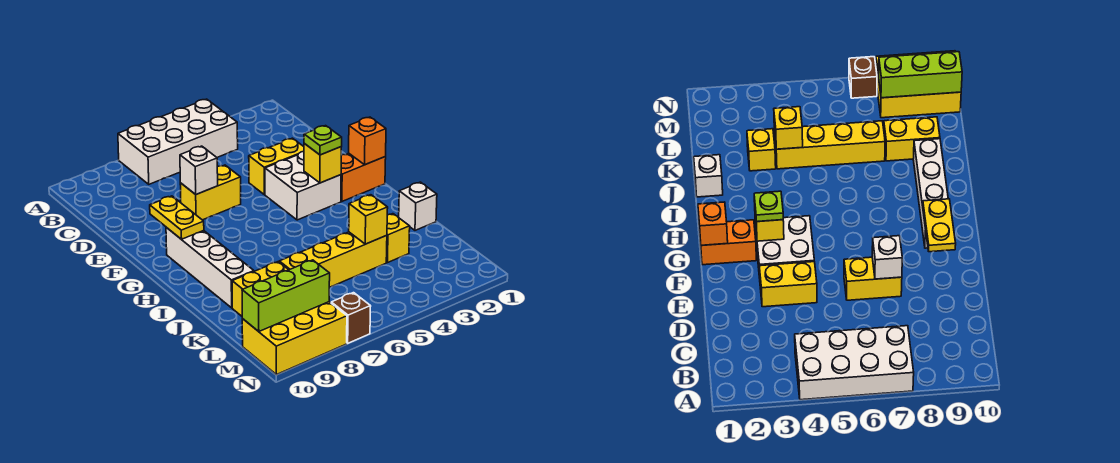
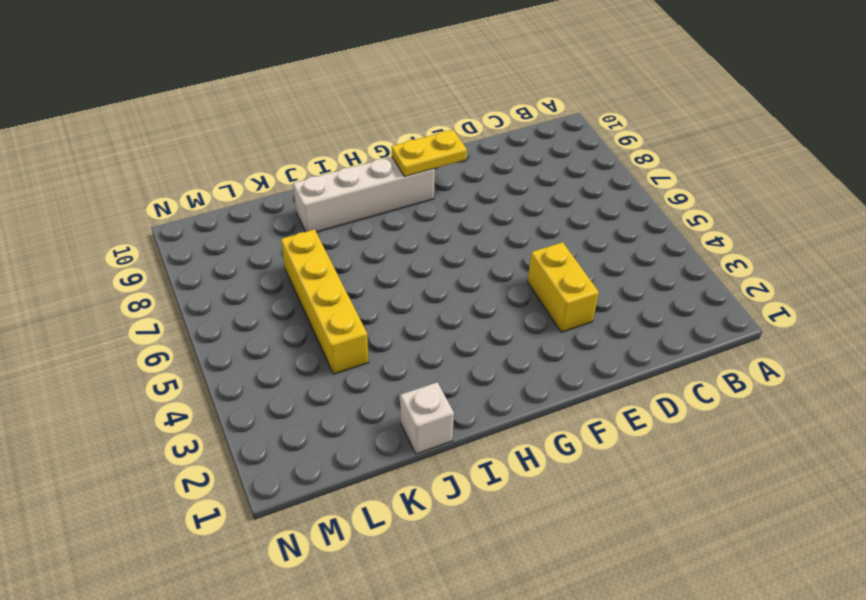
none -> white 2x4 brick [118,99,238,184]
none -> yellow 1x2 brick [180,165,241,220]
none -> white 2x2 brick [265,151,341,220]

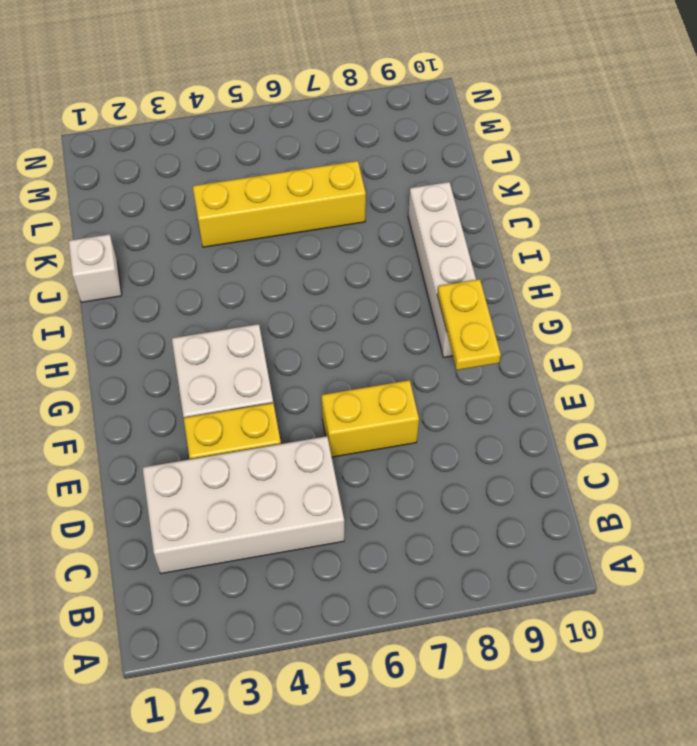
white 2x4 brick [143,436,344,574] -> white 2x4 brick moved to [118,99,238,184]
none -> orange 1x2 brick [341,153,386,201]
none -> yellow 1x1 brick [386,214,410,263]
none -> yellow 1x2 brick [232,262,288,316]

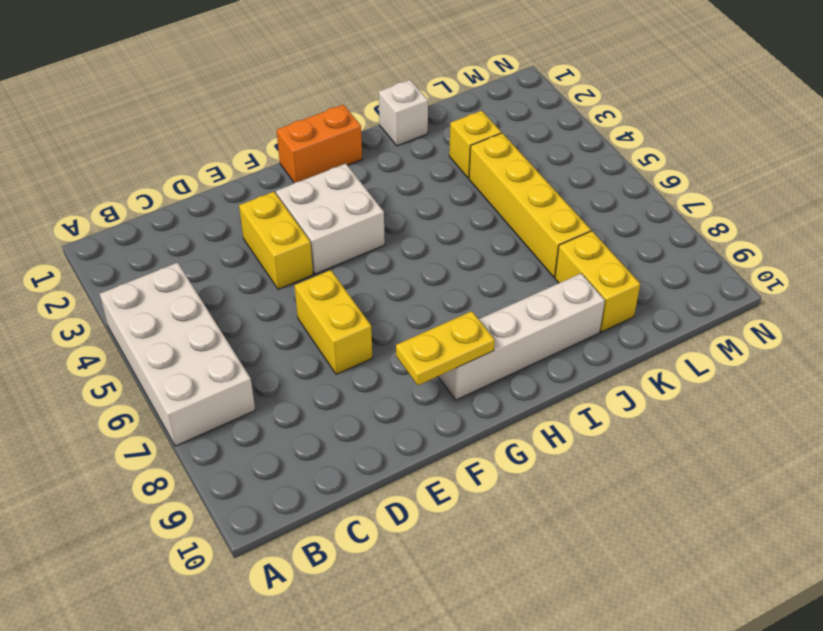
orange 1x2 brick [276,105,362,183] -> orange 1x2 brick turned to [341,153,386,201]
none -> yellow 2x3 brick [242,302,347,375]
none -> brown 1x1 brick [331,293,371,343]
none -> white 1x1 brick [180,146,218,194]

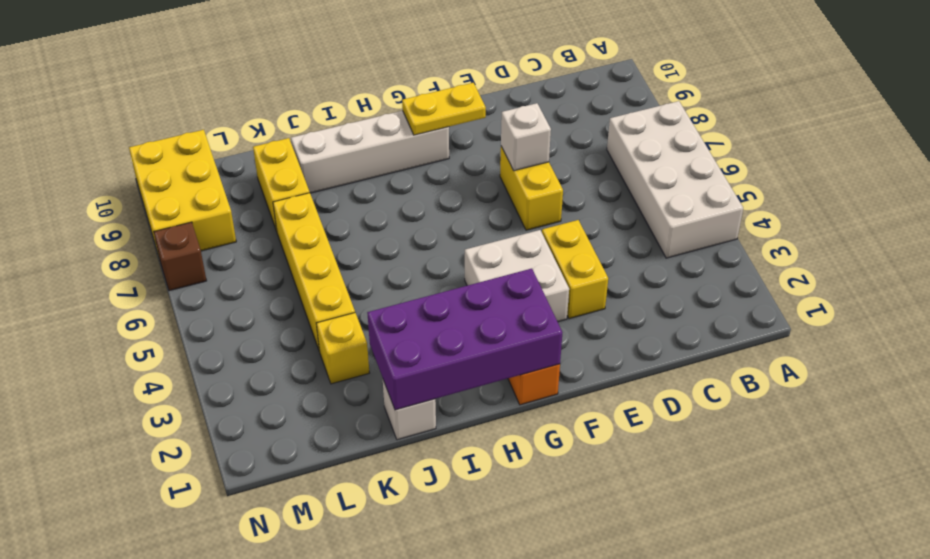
purple 2x4 brick [367,269,562,410] -> orange 1x1 brick [349,117,386,165]
none -> yellow 1x1 brick [304,144,341,183]
none -> yellow 1x1 brick [349,195,388,244]
none -> lime 1x3 brick [242,260,330,331]

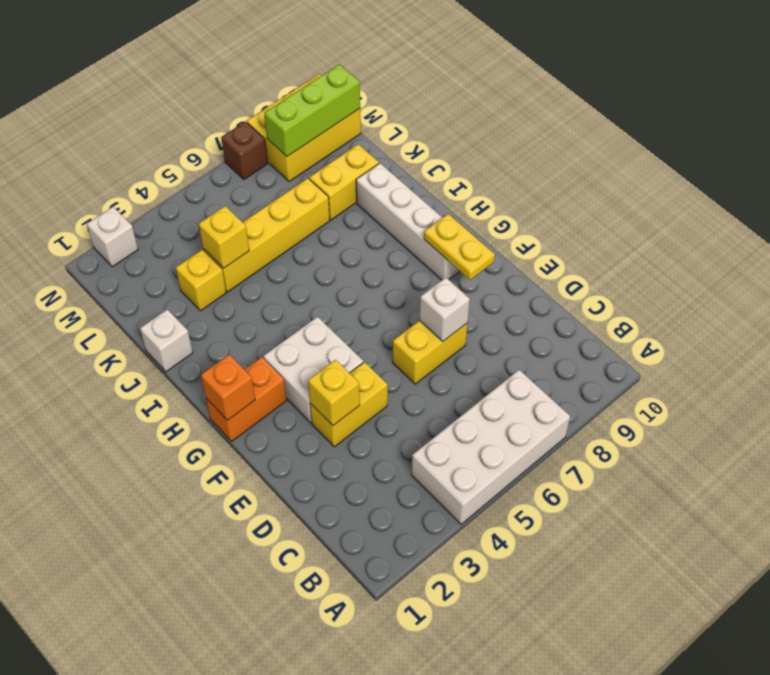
yellow 1x1 brick [308,360,360,425] -> yellow 1x1 brick moved to [304,144,341,183]
white 1x1 brick [87,207,138,267] -> none
none -> lime 1x1 plate [304,126,342,155]

